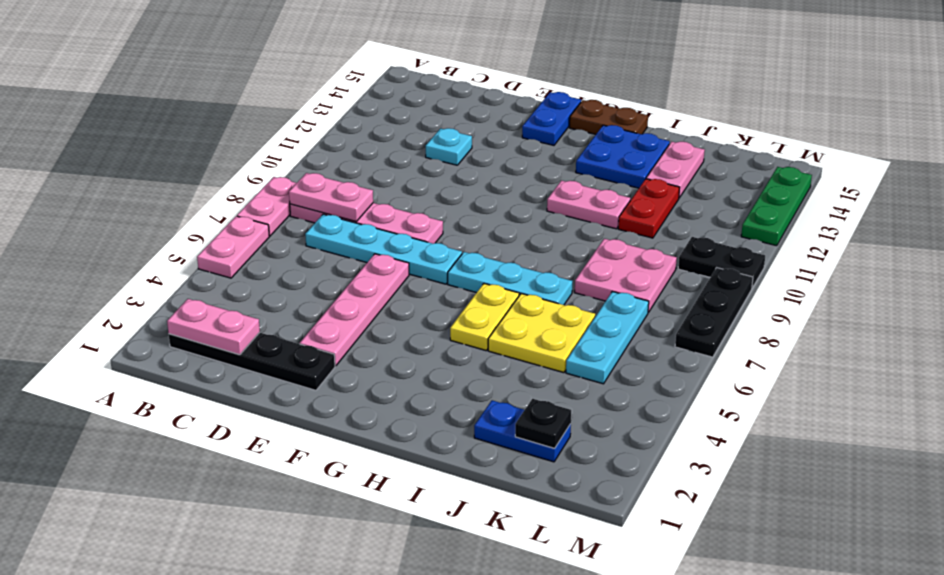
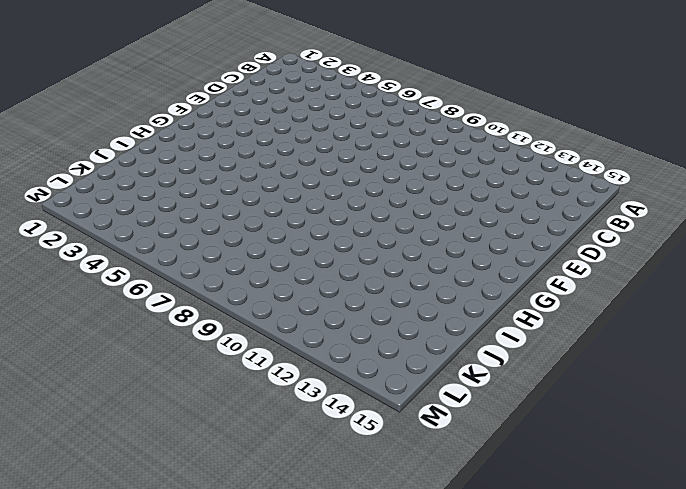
none -> pink 1x2 plate [197,216,269,278]
none -> pink 1x2 plate [237,177,296,236]
none -> black 1x4 plate [169,333,335,390]

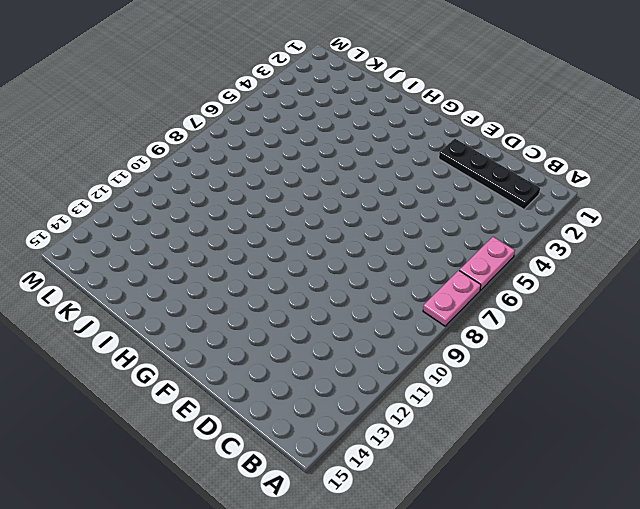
none -> pink 1x4 plate [290,203,443,244]
none -> cyan 1x4 plate [305,214,462,284]
none -> cyan 1x1 plate [426,128,472,165]

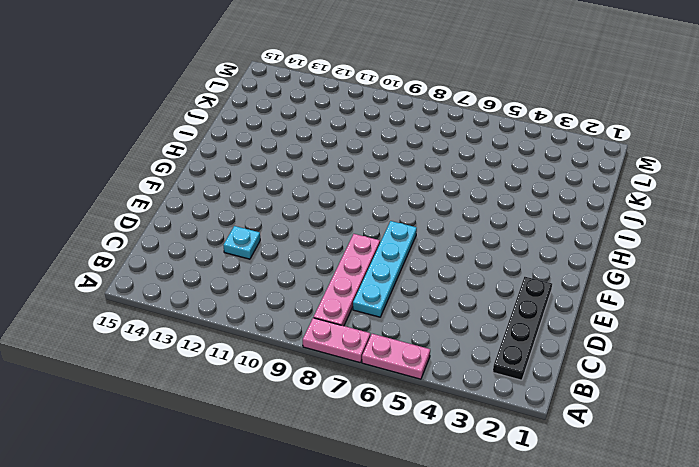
none -> pink 1x4 plate [300,254,409,366]
none -> blue 1x2 plate [522,92,581,145]
none -> cyan 1x3 plate [448,252,573,305]

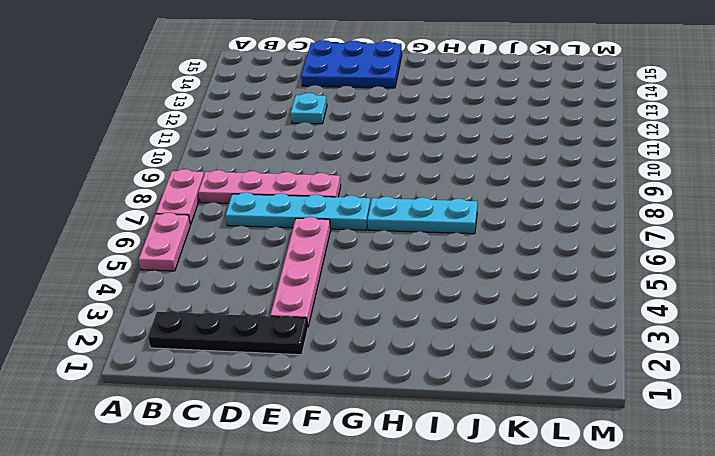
blue 2x3 plate [301,40,402,88] -> blue 1x2 plate [522,92,581,145]
none -> brown 1x2 plate [570,100,648,134]
none -> yellow 1x2 plate [450,284,519,350]
none -> pink 1x2 plate [547,181,630,229]

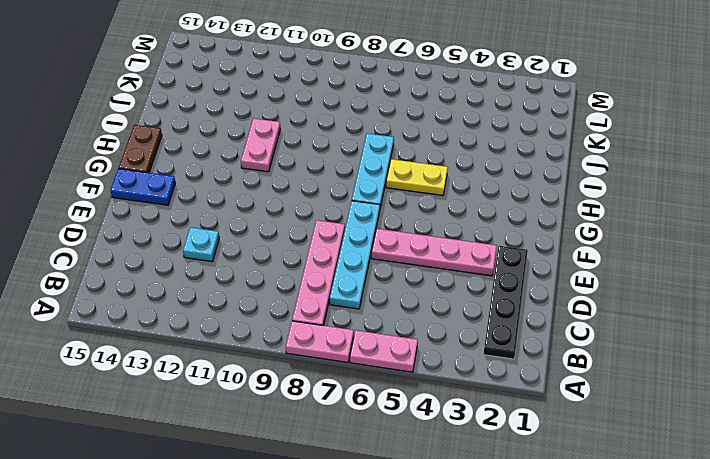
none -> blue 2x2 plate [576,125,670,188]
none -> yellow 2x2 plate [488,294,595,373]
none -> blue 1x2 plate [474,400,571,462]

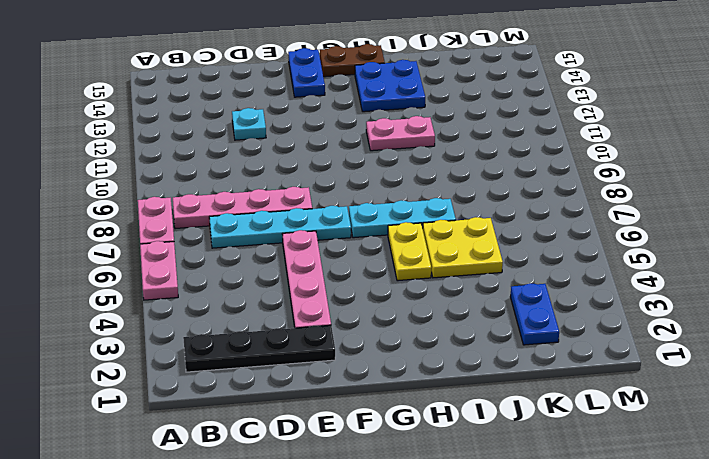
blue 1x2 plate [510,283,559,345] -> blue 1x2 plate turned to [474,400,571,462]
none -> pink 2x2 plate [575,239,677,313]
none -> red 1x2 plate [618,179,680,238]
none -> pink 1x2 plate [646,142,705,198]

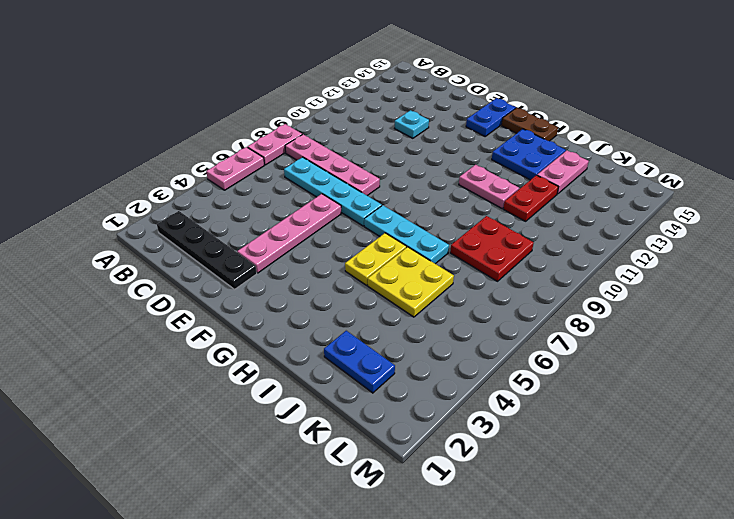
red 2x2 plate [450,216,534,281] -> pink 2x2 plate [575,239,677,313]
none -> cyan 1x3 plate [566,292,649,384]
none -> black 1x2 plate [678,237,765,288]
none -> black 1x3 plate [675,268,753,357]

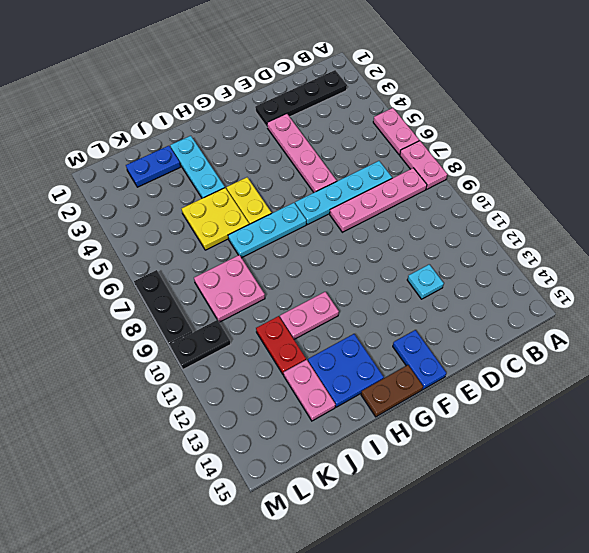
cyan 1x3 plate [170,136,225,198] -> cyan 1x3 plate moved to [566,292,649,384]
none -> green 1x3 plate [741,167,812,246]
none -> pink 1x2 plate [167,299,260,355]
none -> pink 1x2 plate [289,173,373,222]

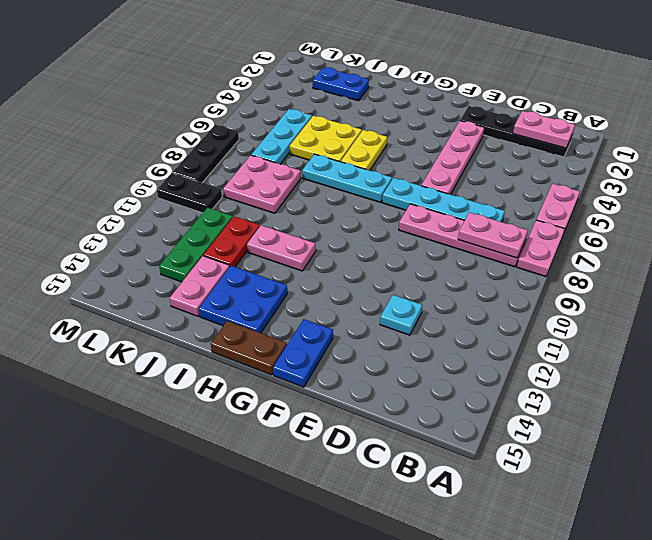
green 1x3 plate [159,208,233,282] -> green 1x3 plate moved to [741,167,812,246]
none -> black 1x1 plate [515,399,571,448]

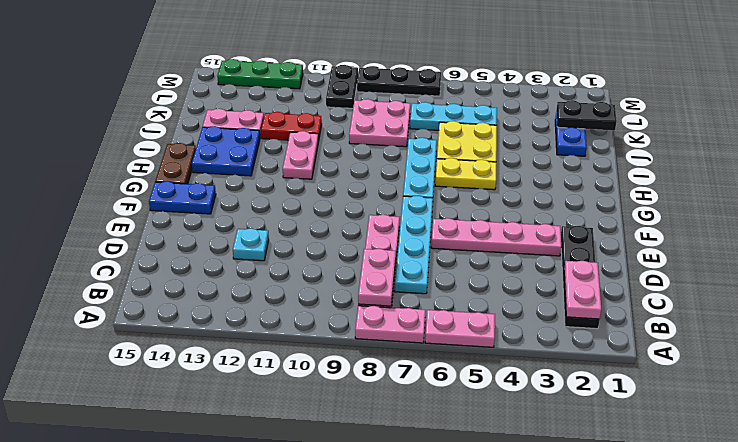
black 1x2 plate [556,100,617,130] -> black 1x1 plate [515,399,571,448]

